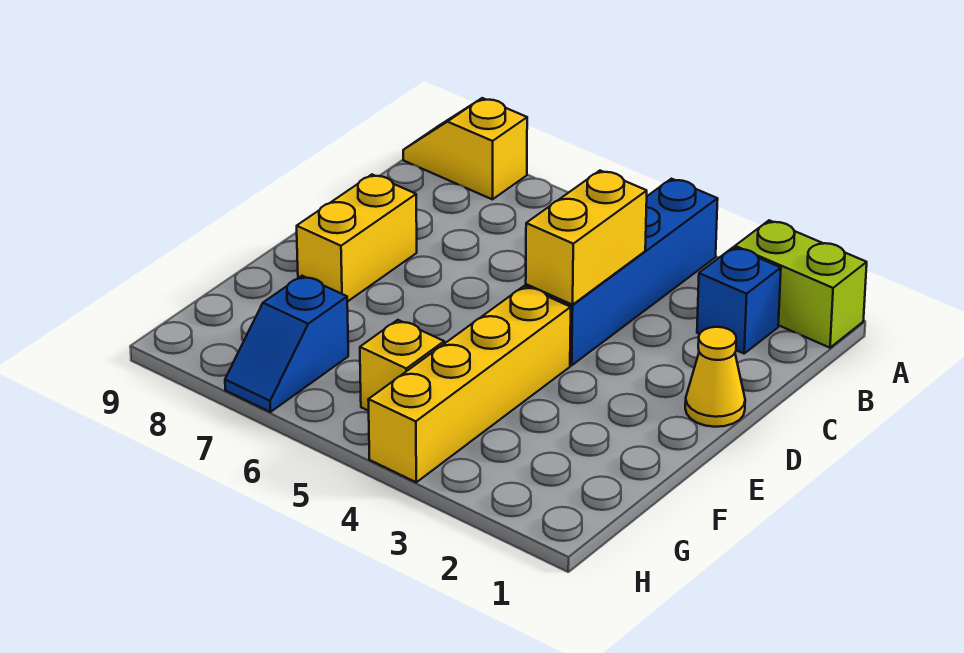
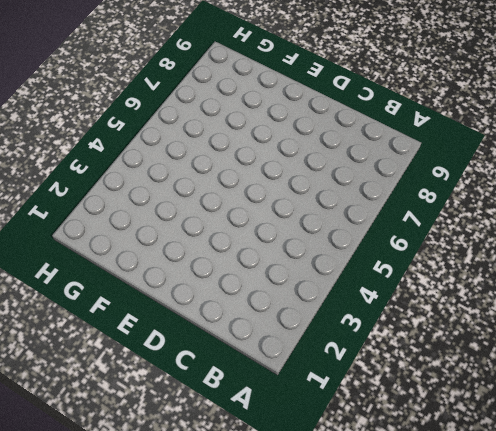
none -> lime 1x2 brick [735,220,867,348]
none -> blue 1x4 brick [526,179,718,365]

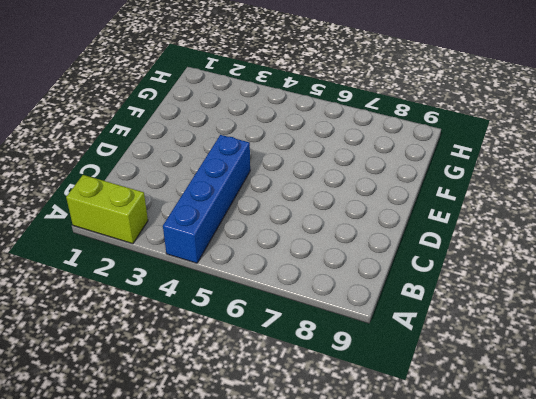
none -> yellow 1x2 slope [403,98,527,199]
none -> blue 1x1 brick [697,247,781,353]

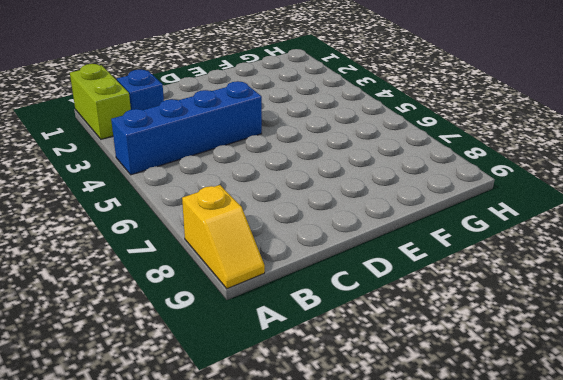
none -> yellow 1x1 cone [685,327,745,427]
none -> yellow 1x2 brick [297,175,417,302]

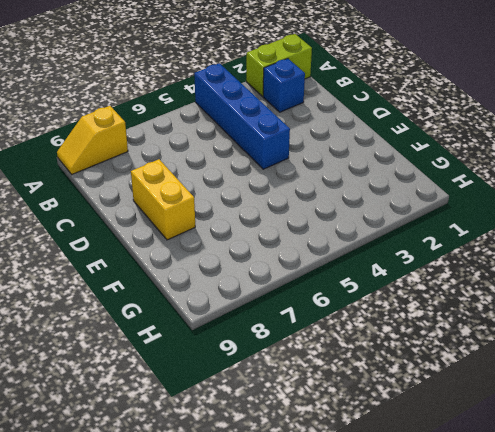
none -> yellow 1x1 cone [685,327,745,427]
none -> yellow 1x4 brick [368,286,571,482]

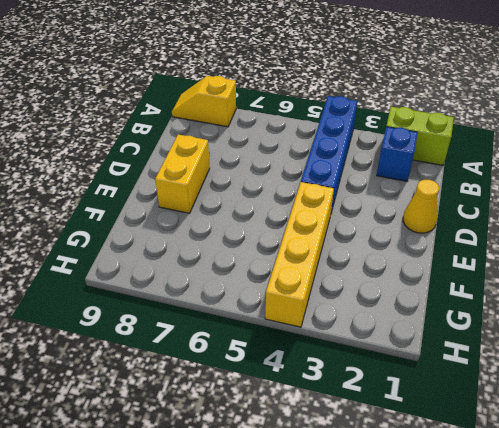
none -> yellow 1x1 brick [360,320,444,411]
none -> blue 1x2 slope [225,276,348,412]

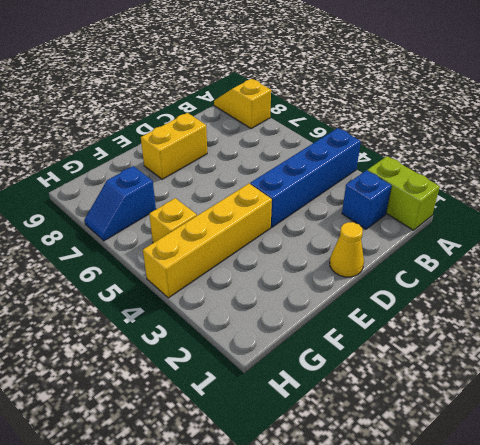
none -> yellow 1x2 brick [526,171,647,305]

